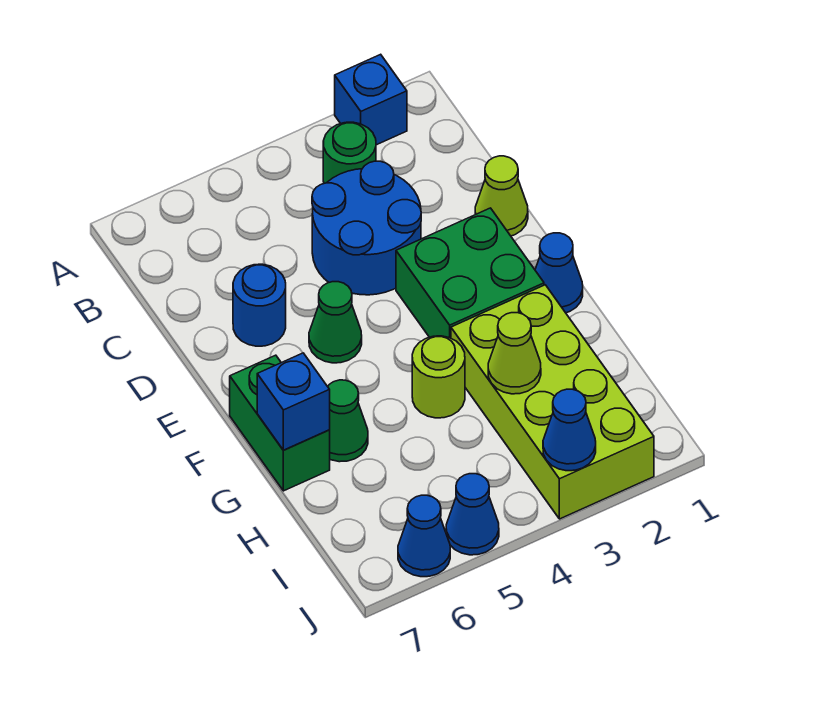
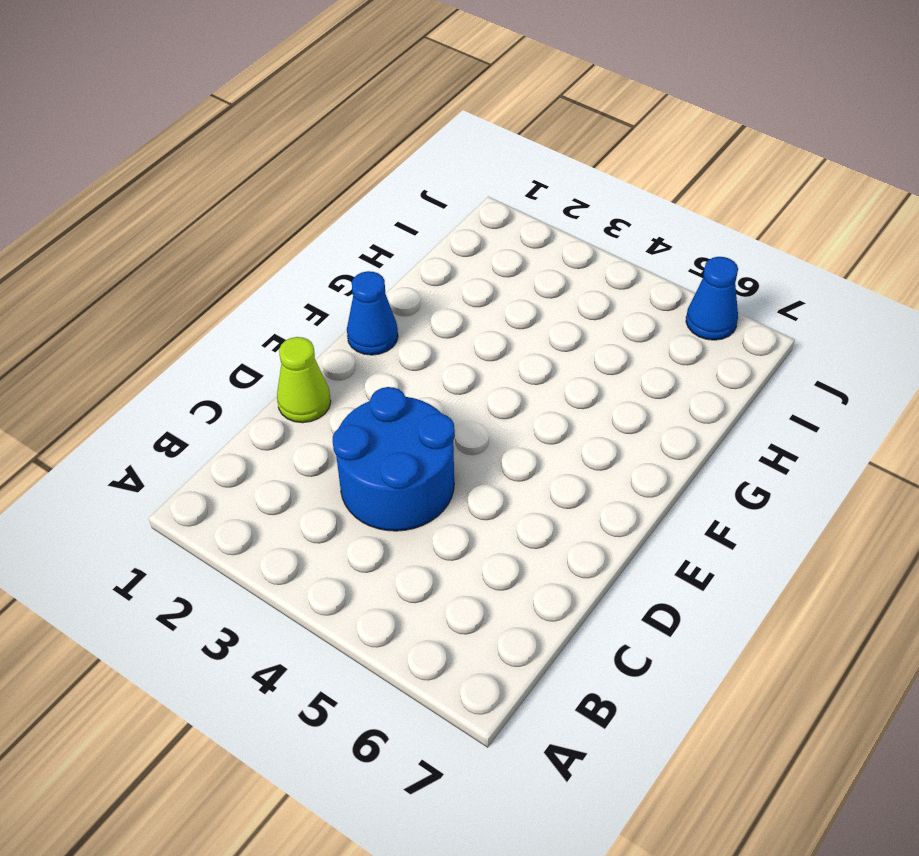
none -> blue 1x1 brick [335,54,407,145]
none -> green 1x1 round brick [323,122,376,183]
none -> blue 1x1 round brick [233,264,286,346]

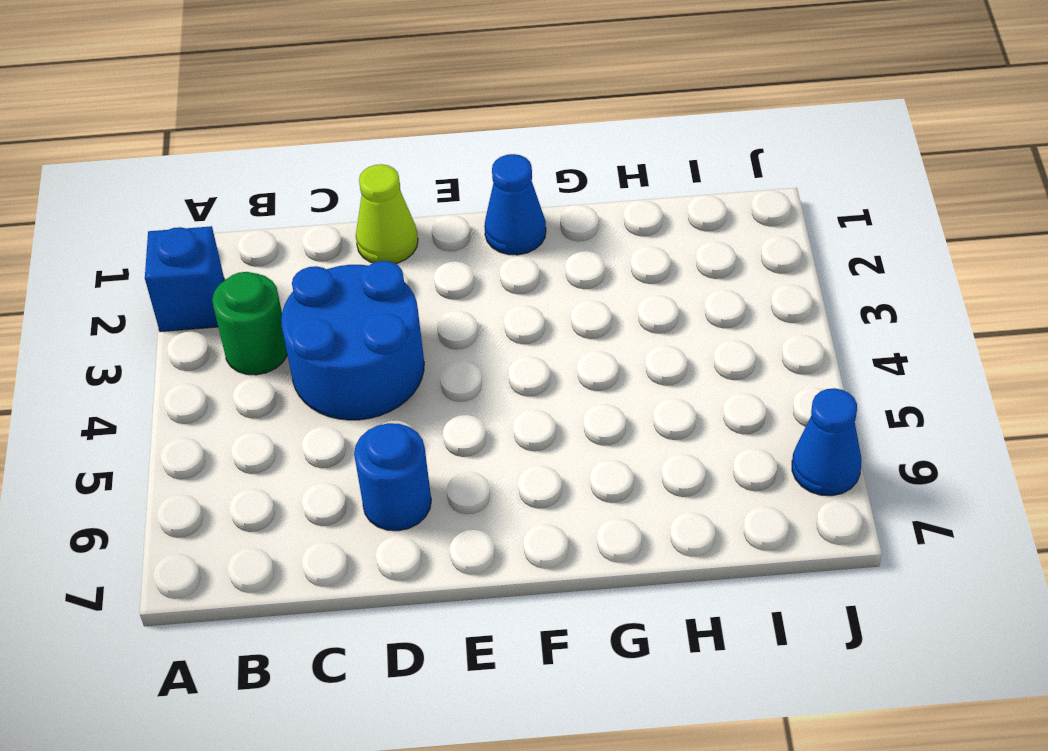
none -> green 2x2 brick [396,208,544,338]
none -> green 1x1 cone [309,282,362,363]
none -> green 1x2 brick [230,355,330,491]

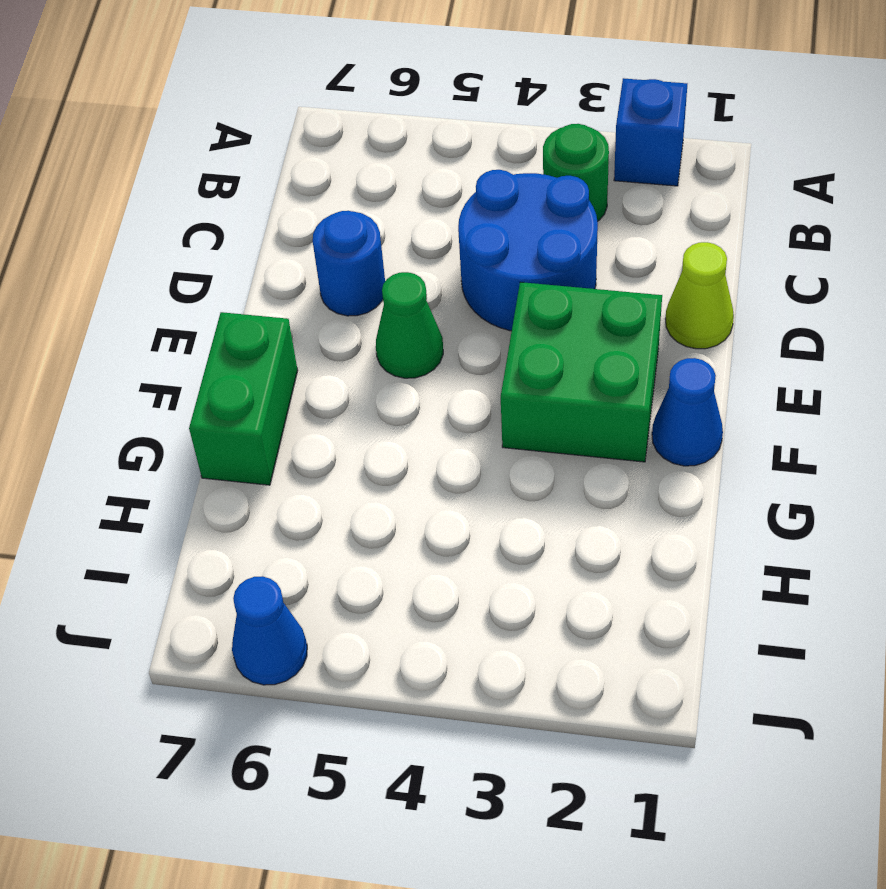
none -> lime 2x4 brick [451,285,654,519]
none -> lime 1x1 round brick [412,336,465,418]
none -> green 1x1 cone [328,380,368,462]

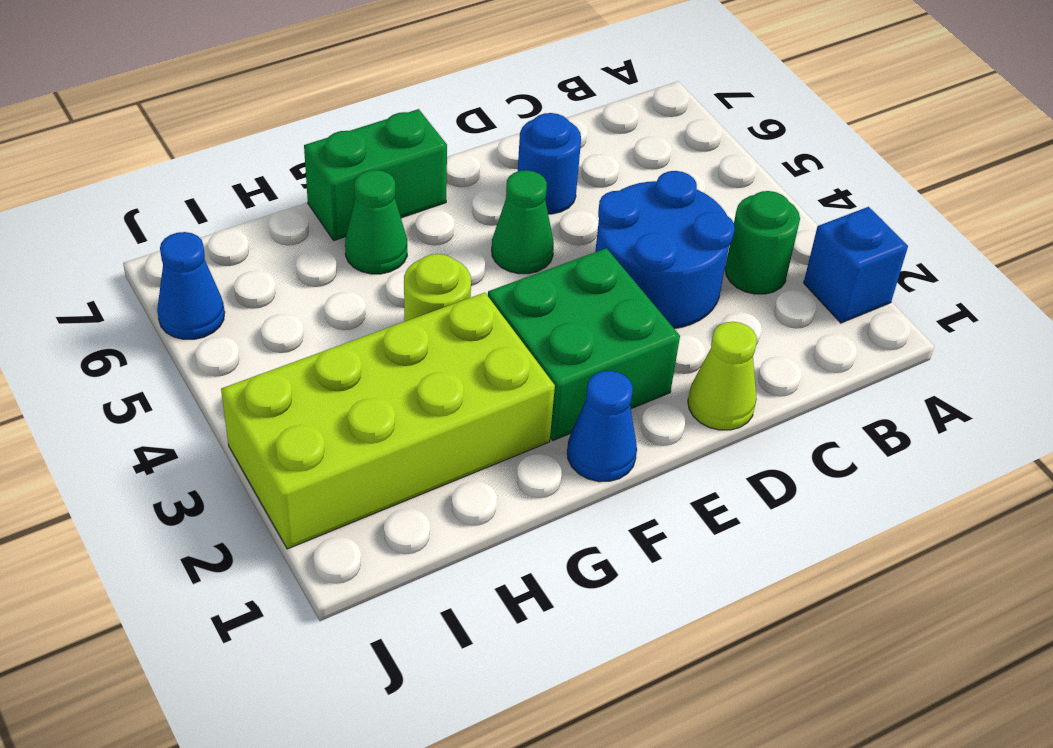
none -> blue 1x1 cone [446,474,499,555]
none -> blue 1x1 brick [257,353,330,450]
none -> lime 1x1 cone [488,313,541,394]

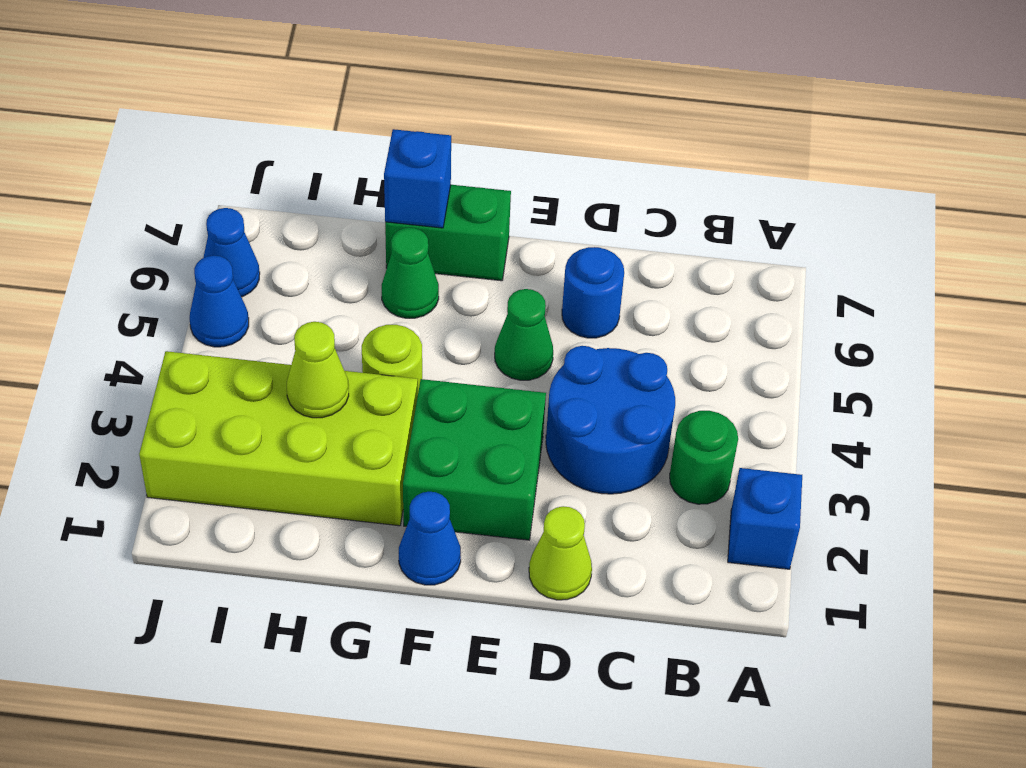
none -> blue 1x1 cone [543,389,596,471]

